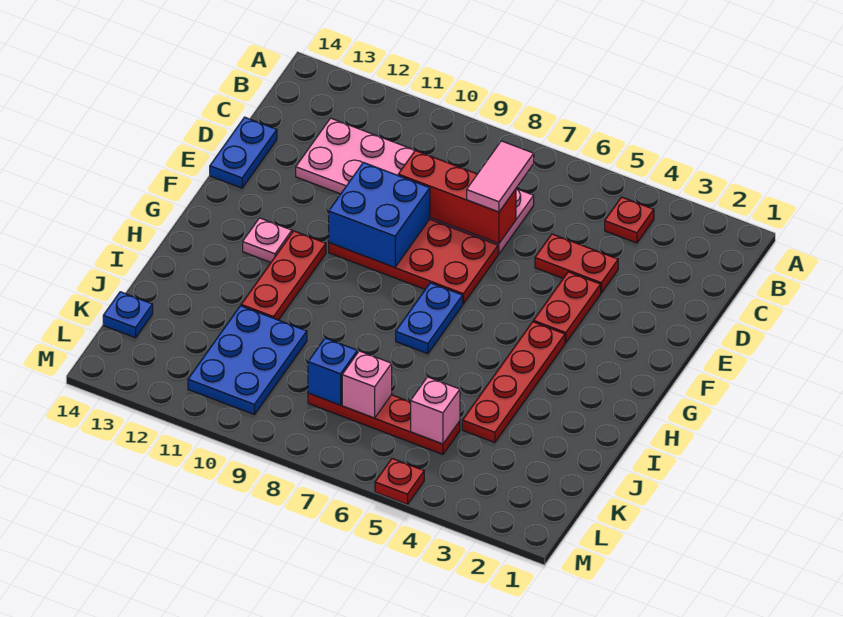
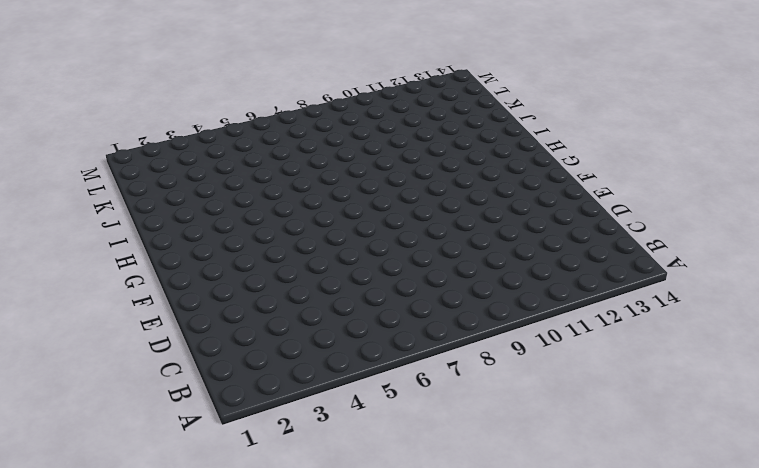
none -> red 1x1 plate [605,197,654,243]
none -> pink 2x6 plate [296,118,534,254]
none -> red 1x2 plate [535,234,618,293]

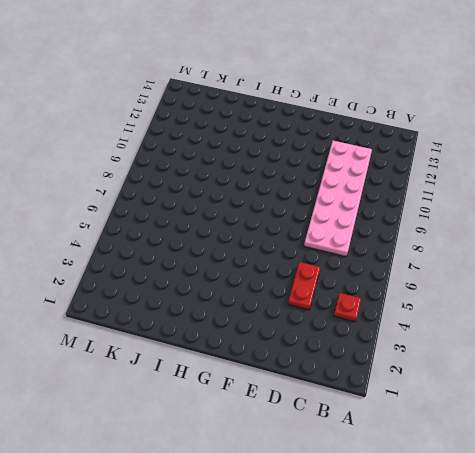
none -> blue 1x2 plate [210,117,277,188]
none -> red 1x2 plate [533,272,601,343]
none -> red 2x4 plate [329,219,498,304]

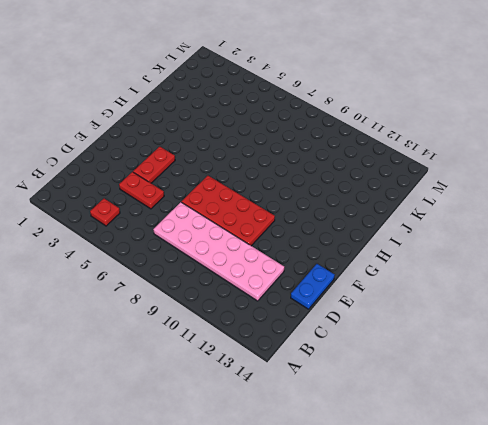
none -> red 1x4 plate [462,322,565,443]
none -> blue 1x2 plate [396,283,463,354]
none -> red 1x3 plate [241,231,326,320]

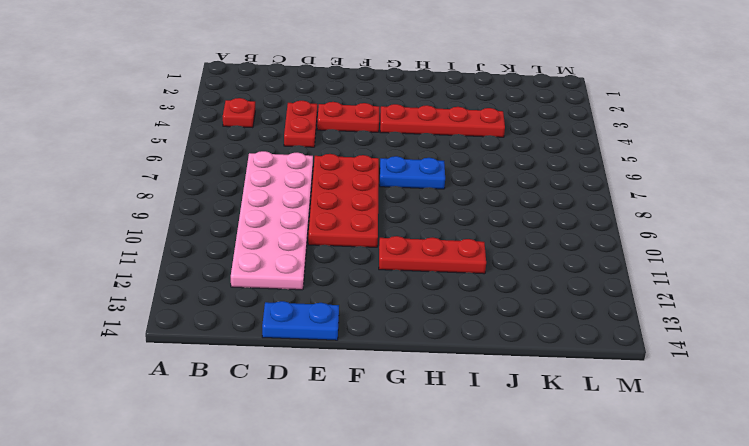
none -> pink 1x1 plate [243,218,292,262]
none -> blue 2x3 plate [188,306,307,415]
none -> red 1x4 plate [308,393,460,454]

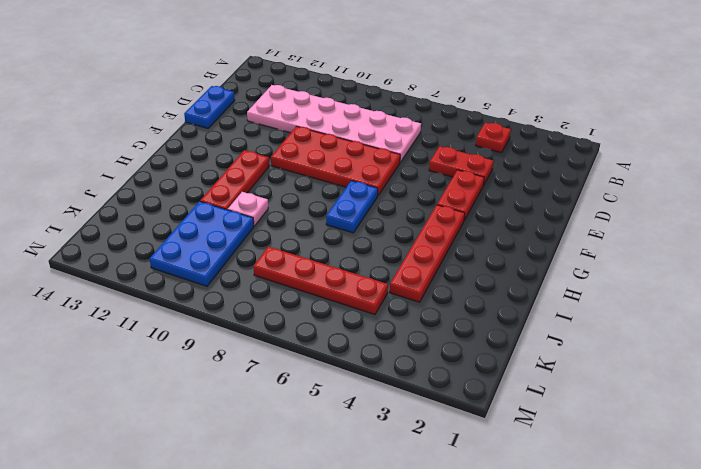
pink 1x1 plate [228,192,268,226] -> pink 1x1 plate moved to [243,218,292,262]
none -> blue 1x1 plate [103,292,153,338]
none -> red 1x1 plate [375,458,424,504]
none -> red 1x3 brick [398,150,516,244]

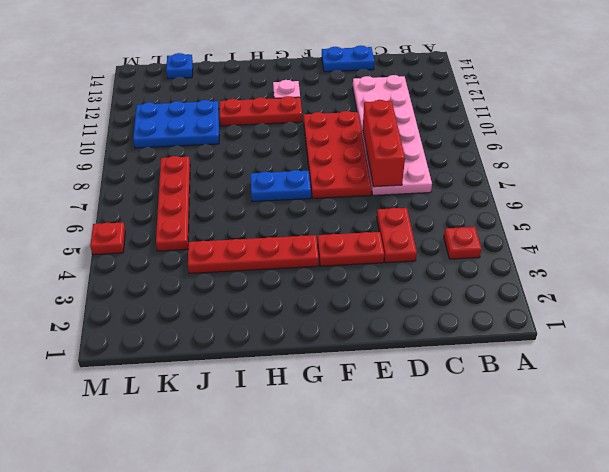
none -> blue 2x2 brick [329,162,430,267]
none -> pink 1x1 brick [411,377,460,444]
none -> pink 1x1 brick [342,351,392,418]

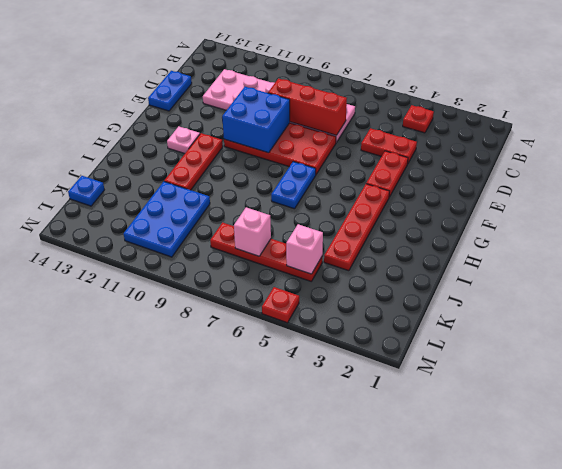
none -> blue 1x1 brick [308,338,358,405]
none -> pink 1x2 tile [467,141,534,212]

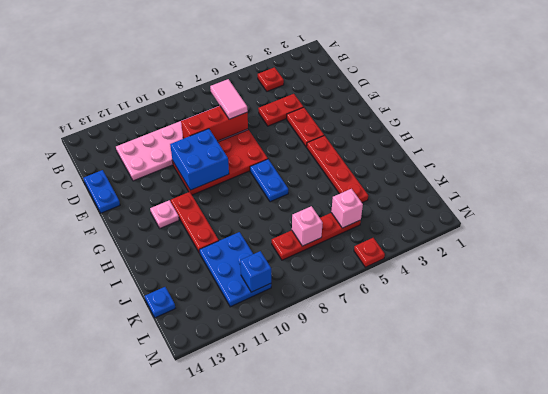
blue 1x1 brick [240,251,271,292] -> blue 1x1 brick moved to [308,338,358,405]

